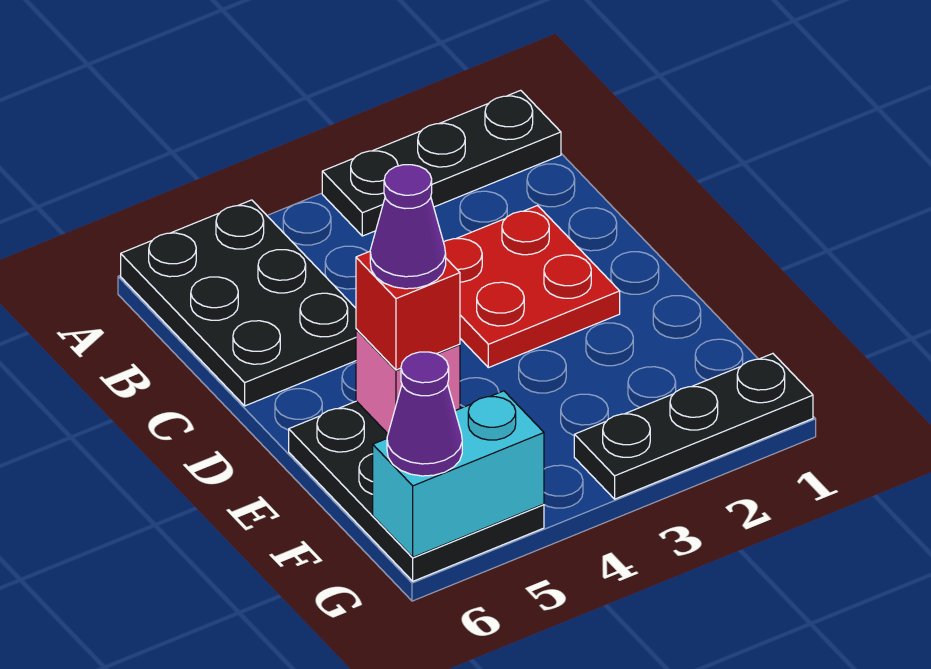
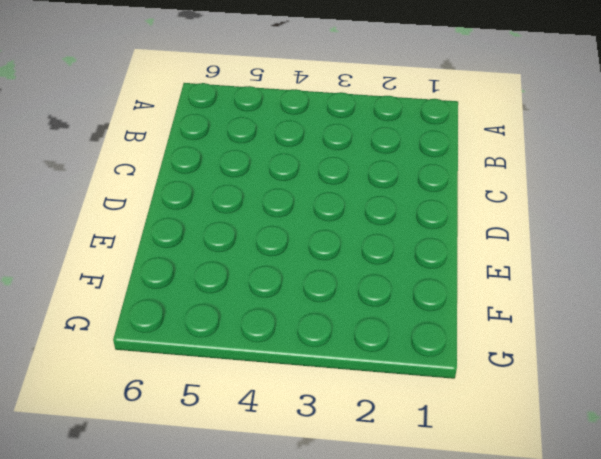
none -> black 1x3 plate [322,90,561,236]
none -> black 2x3 plate [121,200,356,406]

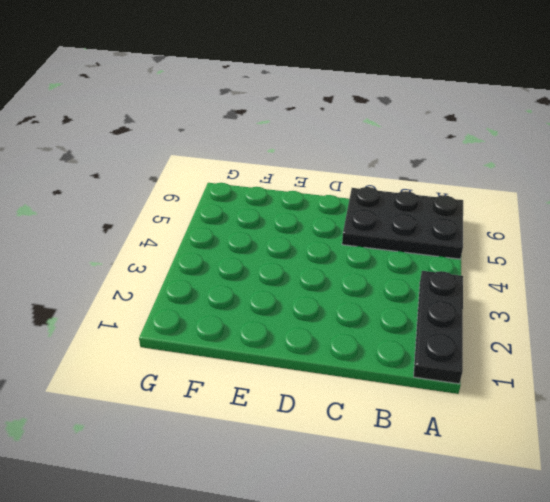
none -> red 2x2 plate [444,206,620,368]
none -> black 2x3 plate [289,401,544,581]

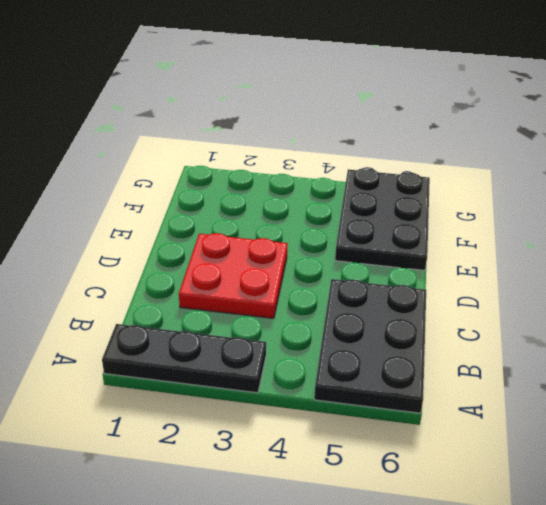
none -> black 1x3 plate [574,354,813,499]
none -> pink 1x1 brick [356,329,460,434]

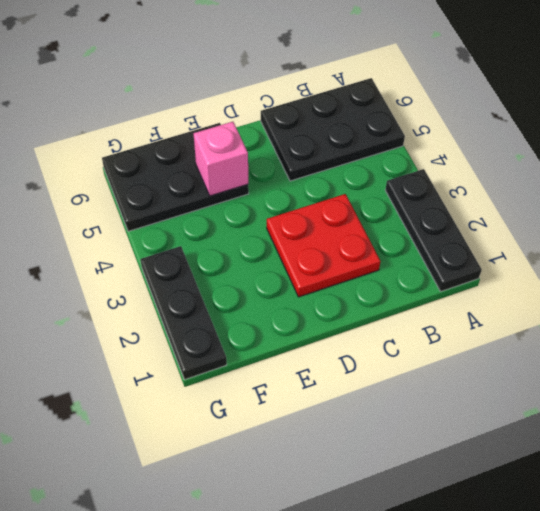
none -> cyan 1x2 brick [373,391,544,557]
none -> red 1x1 brick [356,251,460,370]

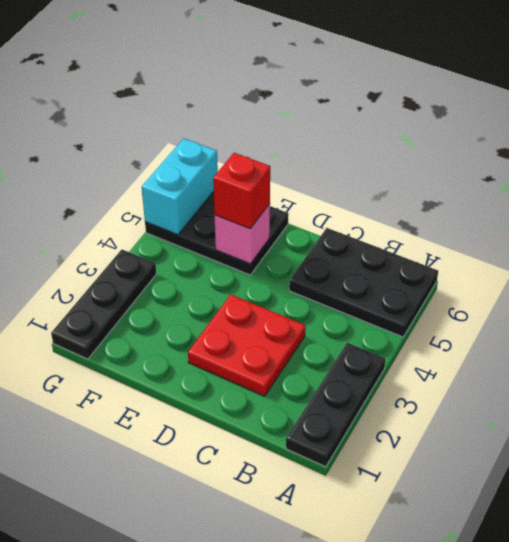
none -> purple 1x1 cone [387,352,462,476]
none -> purple 1x1 cone [370,165,446,289]

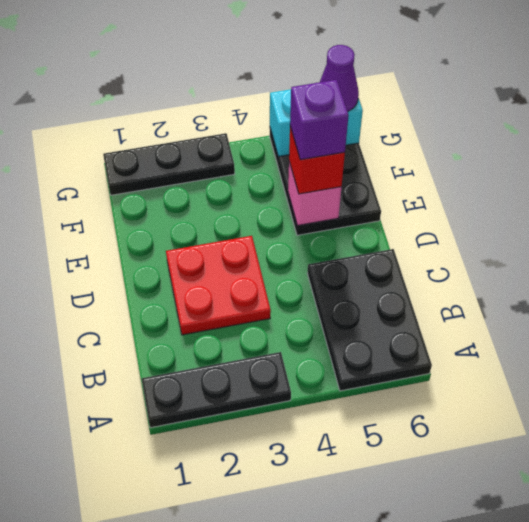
purple 1x1 brick [290,80,349,160] -> purple 1x1 cone [370,165,446,289]

